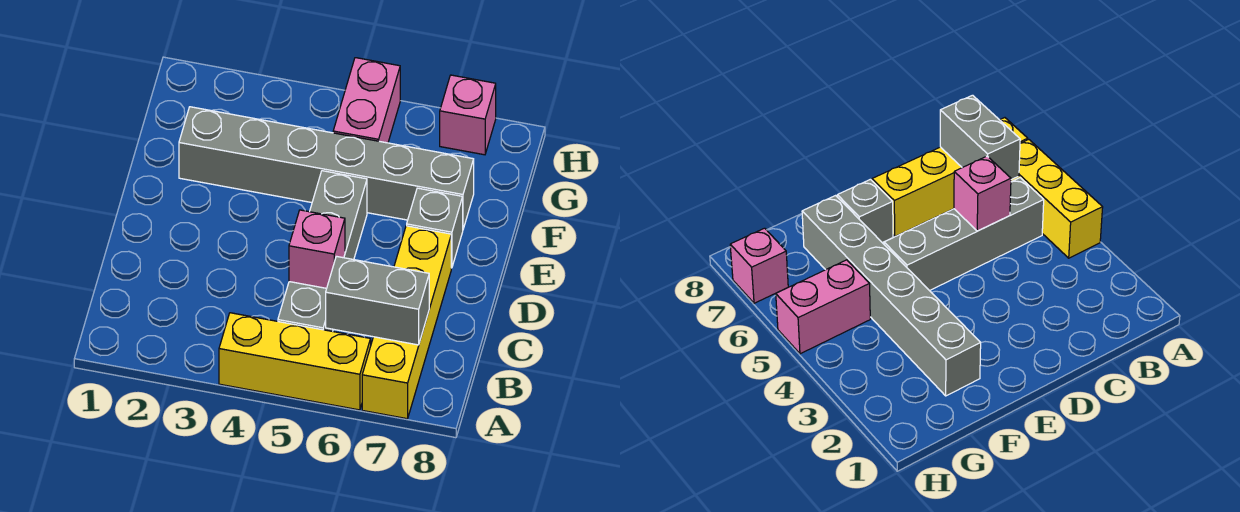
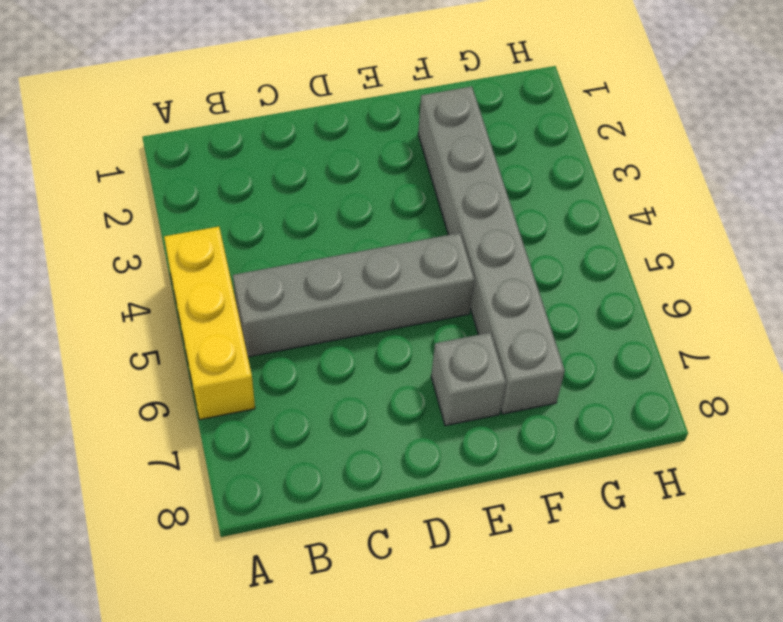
none -> yellow 1x4 brick [362,226,451,419]
none -> pink 1x2 brick [333,58,400,143]

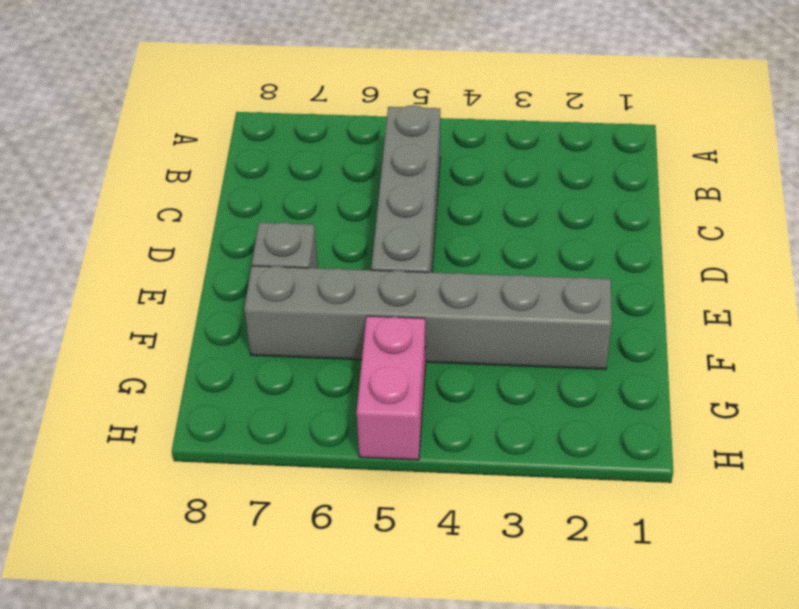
none -> yellow 1x3 brick [219,313,371,410]
none -> yellow 1x4 brick [362,226,451,419]

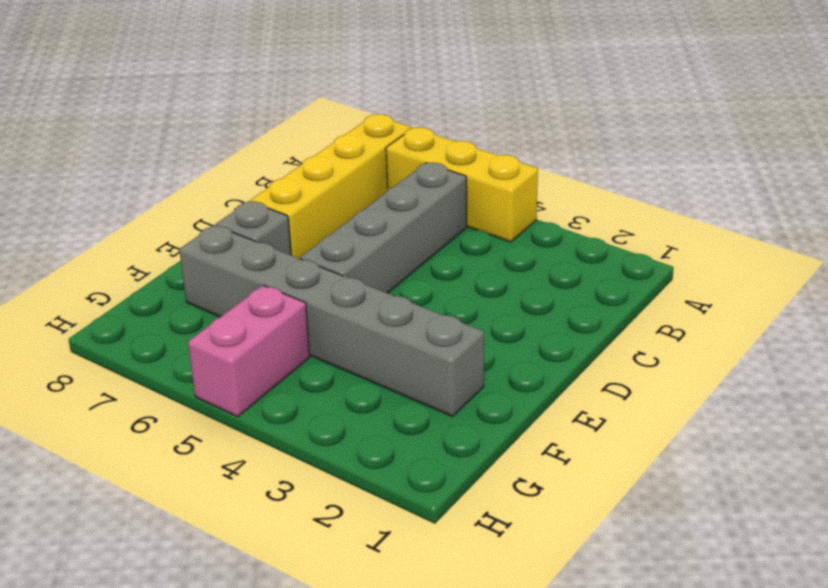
none -> pink 1x1 brick [440,75,496,155]
none -> grey 1x2 brick [326,256,429,345]

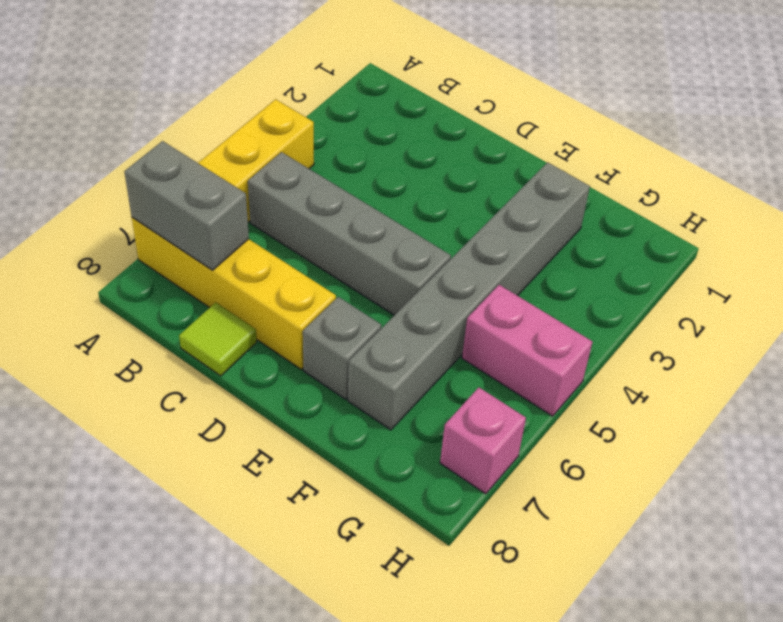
grey 1x2 brick [124,141,249,270] -> grey 1x2 brick turned to [326,256,429,345]
lime 1x1 tile [179,302,257,376] -> none
none -> pink 1x1 brick [289,210,345,288]

